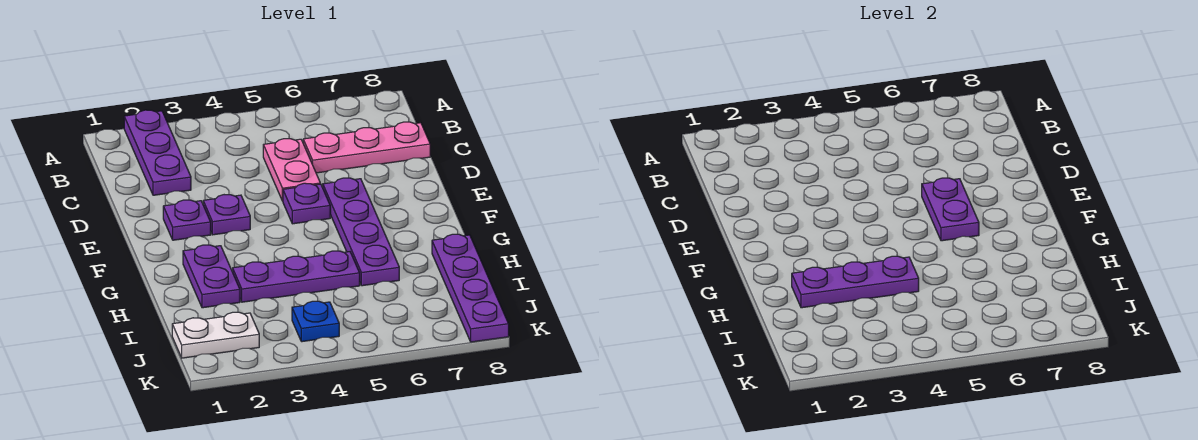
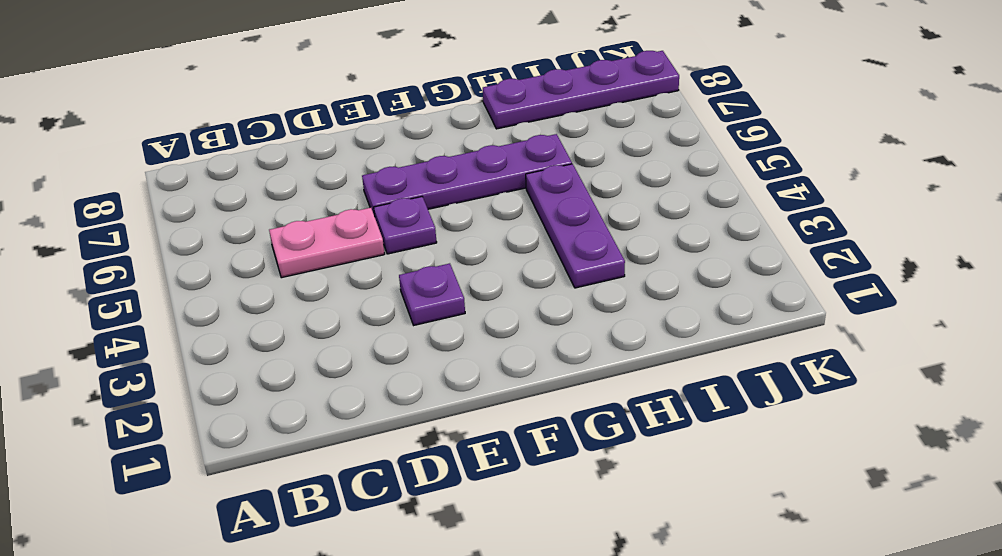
none -> purple 1x3 plate [124,110,191,195]
none -> pink 1x3 plate [303,122,430,173]
none -> purple 1x1 plate [163,200,211,240]

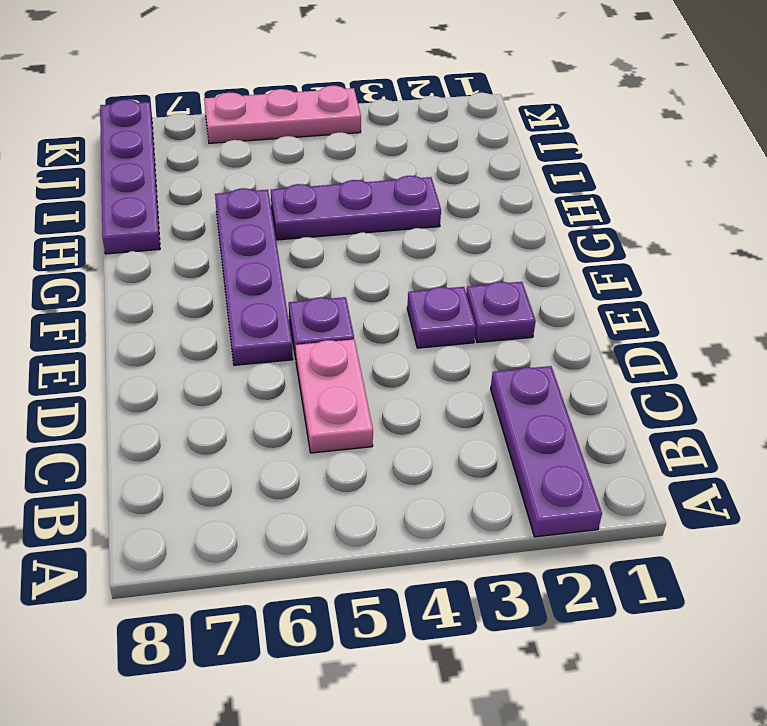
pink 1x3 plate [204,86,361,143] -> pink 1x3 plate moved to [303,122,430,173]
none -> purple 1x2 plate [183,245,240,308]
none -> white 1x2 plate [172,312,259,358]
none -> blue 1x1 plate [292,301,339,342]

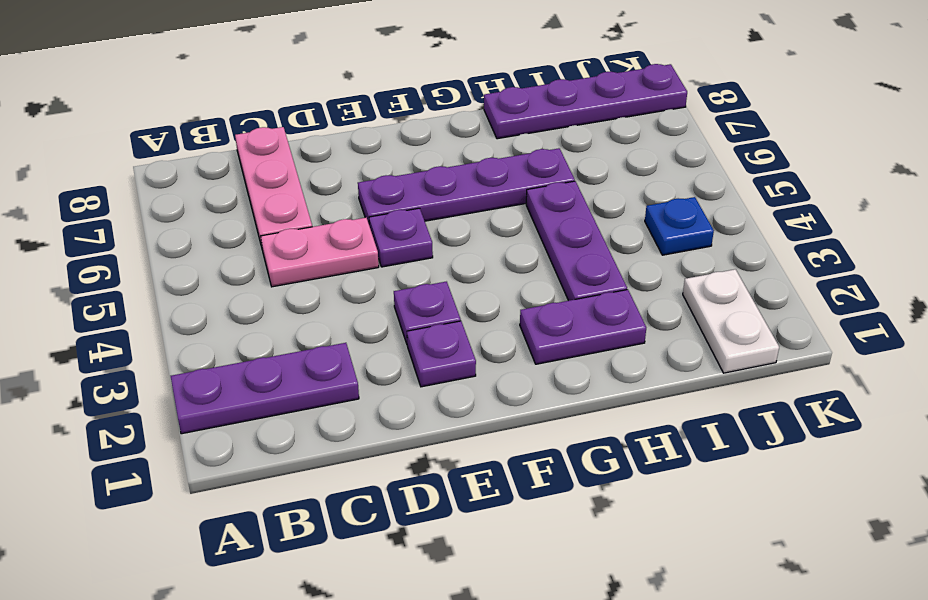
none -> purple 1x2 plate [922,178,979,241]
none -> purple 1x3 plate [792,256,919,308]

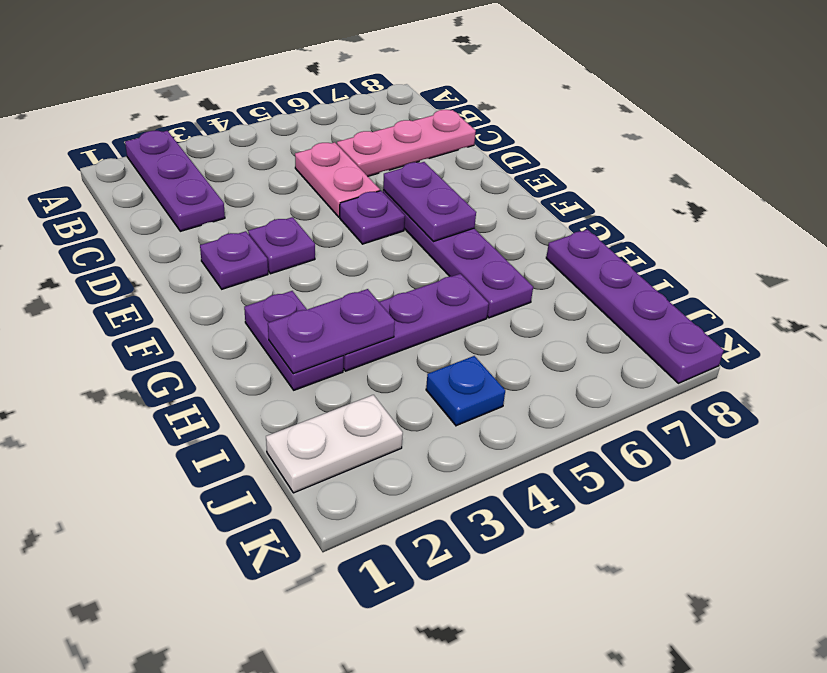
purple 1x2 plate [268,289,395,374] -> purple 1x3 plate [792,256,919,308]

